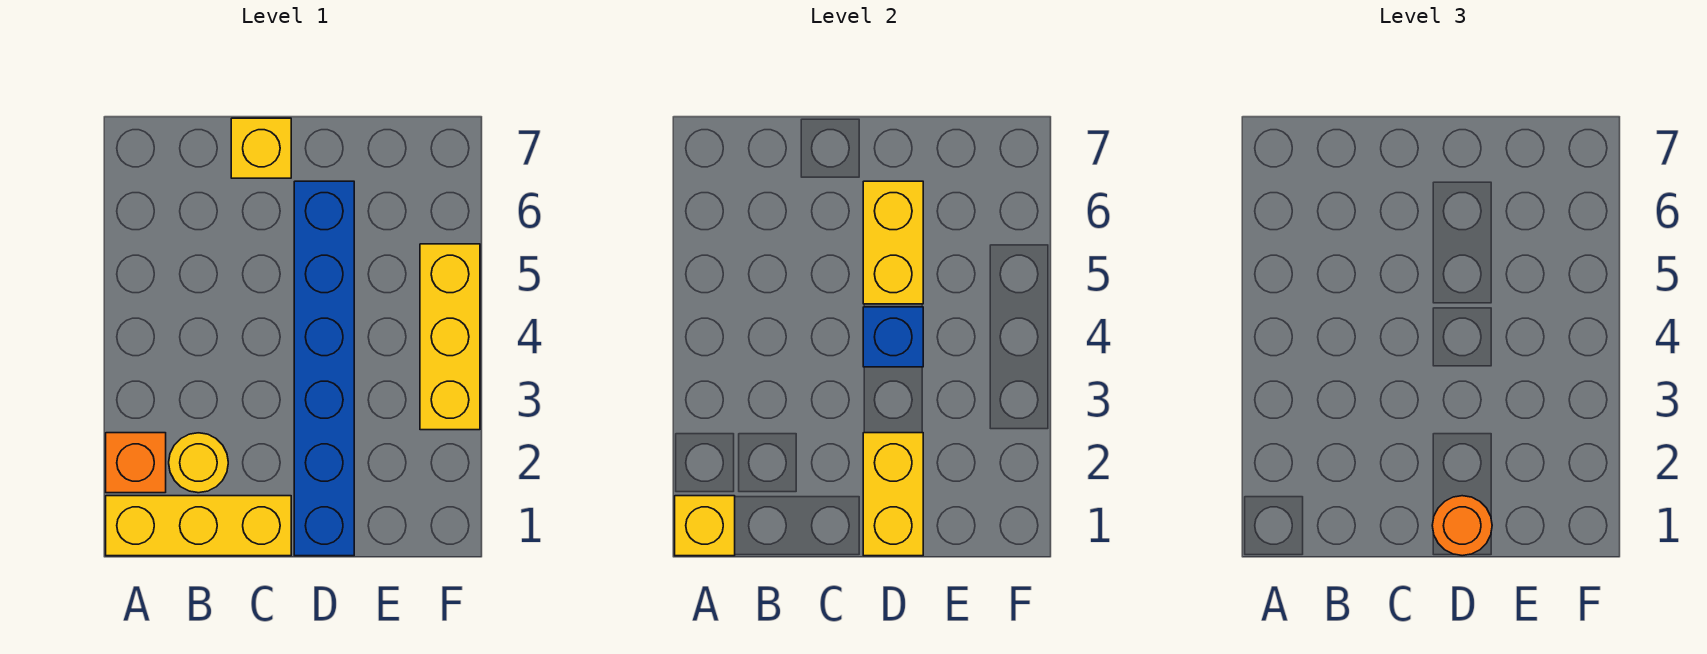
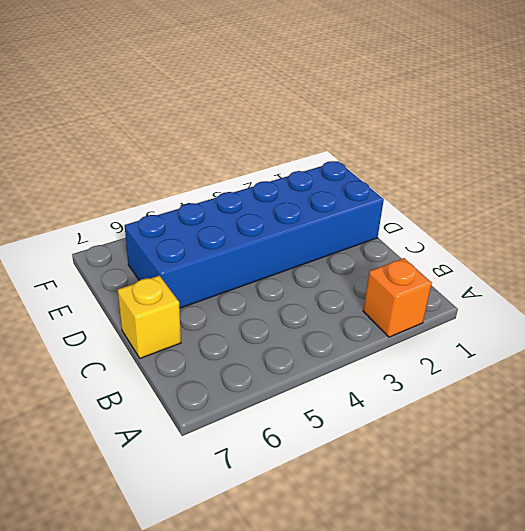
blue 2x6 brick [125,161,384,308] -> blue 1x6 brick [294,181,354,556]
none -> yellow 1x3 brick [106,496,291,556]
none -> yellow 1x1 round brick [169,433,228,493]

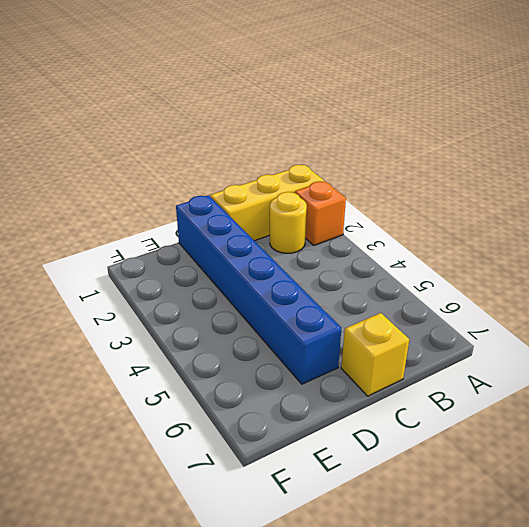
none -> yellow 1x3 brick [420,244,480,430]
none -> yellow 1x1 brick [675,496,735,556]

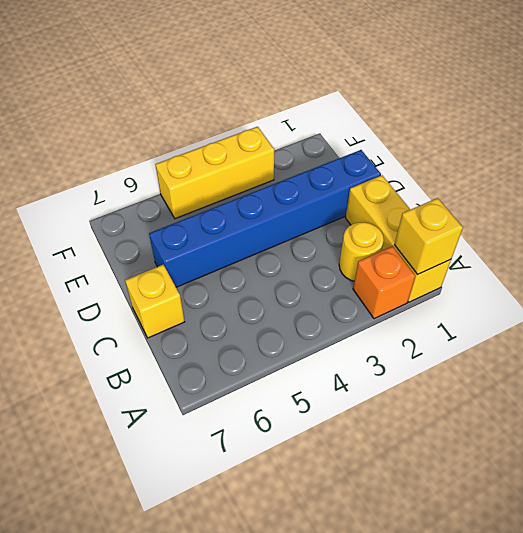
none -> yellow 1x2 brick [863,433,923,556]
none -> blue 1x1 brick [863,307,923,367]

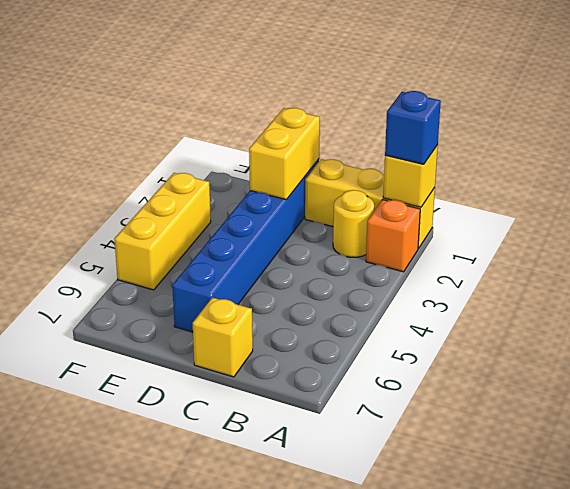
blue 1x1 brick [385,91,441,164] -> blue 1x1 brick moved to [863,307,923,367]
none -> yellow 1x2 brick [863,181,923,304]
none -> orange 1x1 round brick [1432,496,1492,556]

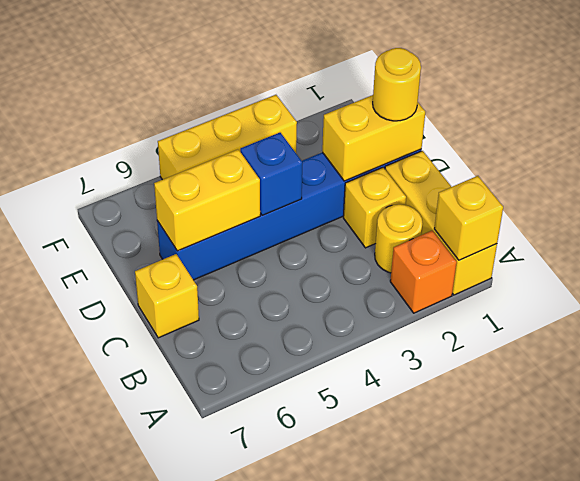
yellow 1x1 brick [343,167,406,248] -> none
yellow 1x1 round brick [373,48,421,121] -> orange 1x1 round brick [1432,496,1492,556]

